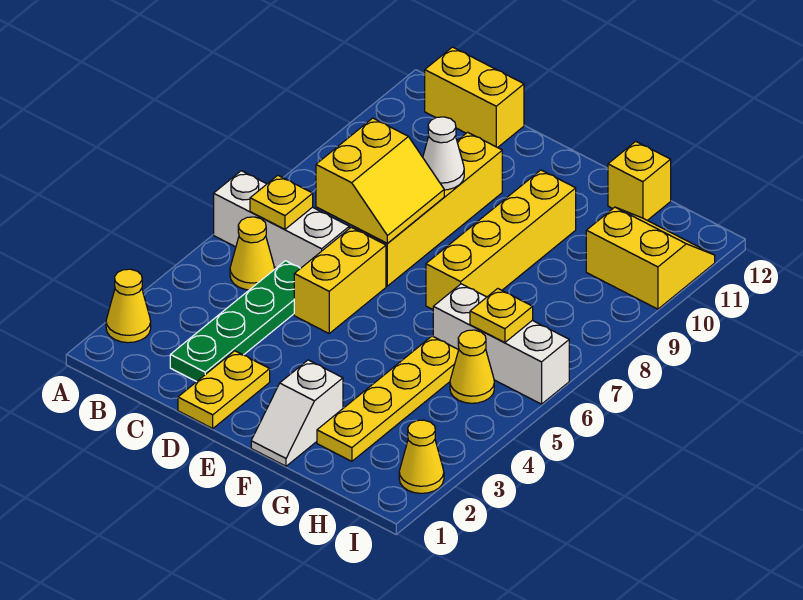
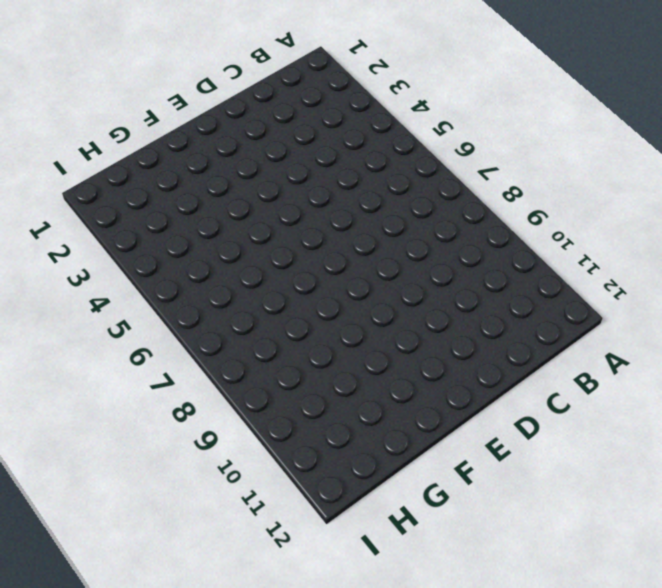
none -> yellow 1x1 cone [106,269,151,343]
none -> white 1x3 brick [214,171,349,268]
none -> yellow 1x1 cone [230,217,274,290]

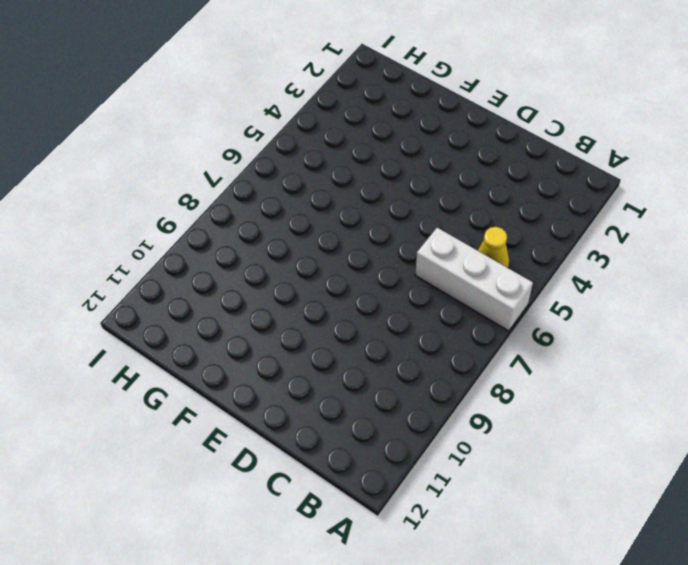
none -> yellow 1x1 cone [106,269,151,343]
none -> yellow 1x2 brick [425,47,524,148]
none -> green 1x4 plate [170,261,300,382]

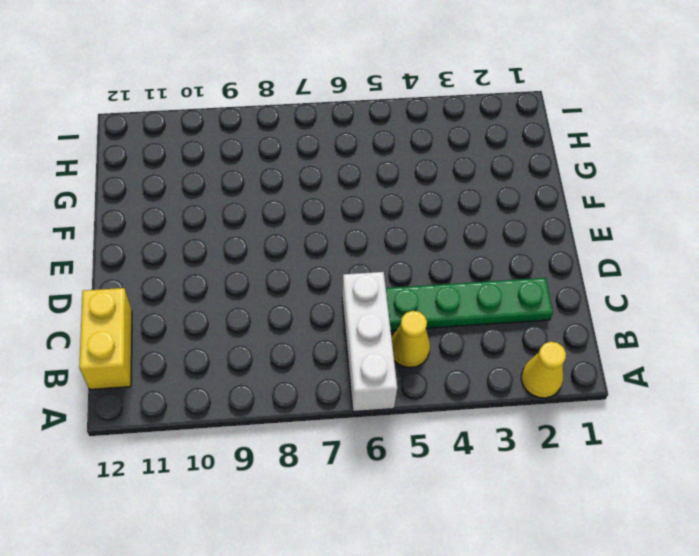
none -> yellow 1x2 plate [178,351,270,428]
none -> yellow 1x2 brick [294,227,386,333]
none -> yellow 1x4 brick [353,132,502,286]

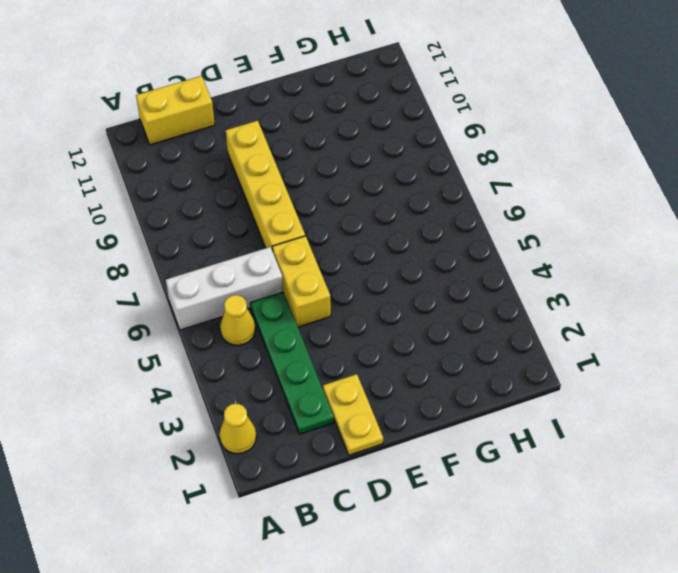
none -> white 1x2 slope [251,360,343,466]
none -> yellow 1x4 brick [426,170,576,310]
none -> yellow 1x4 plate [317,336,458,461]

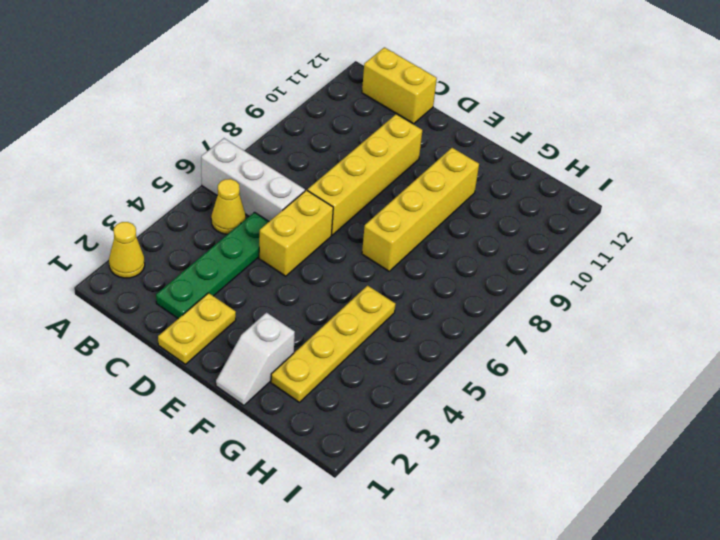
none -> white 1x3 brick [433,284,569,404]
none -> yellow 1x1 brick [608,141,671,220]
none -> yellow 1x1 cone [450,330,494,403]

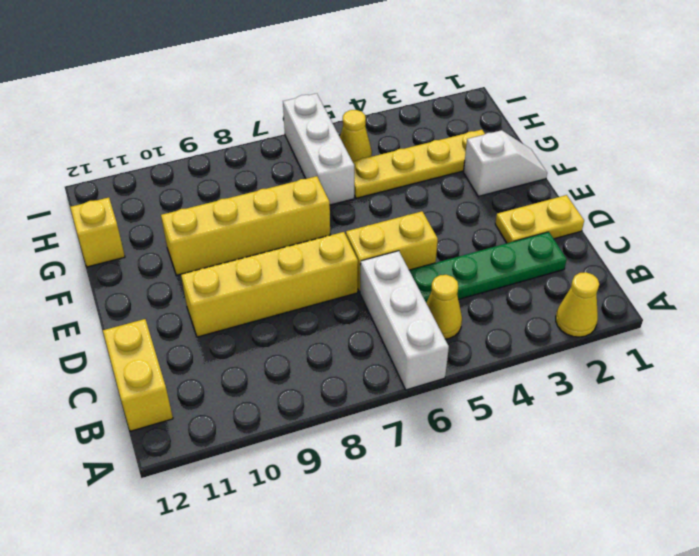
none -> yellow 2x2 slope [586,207,715,309]
none -> yellow 1x1 cone [399,420,444,493]
none -> yellow 1x1 plate [250,175,313,229]

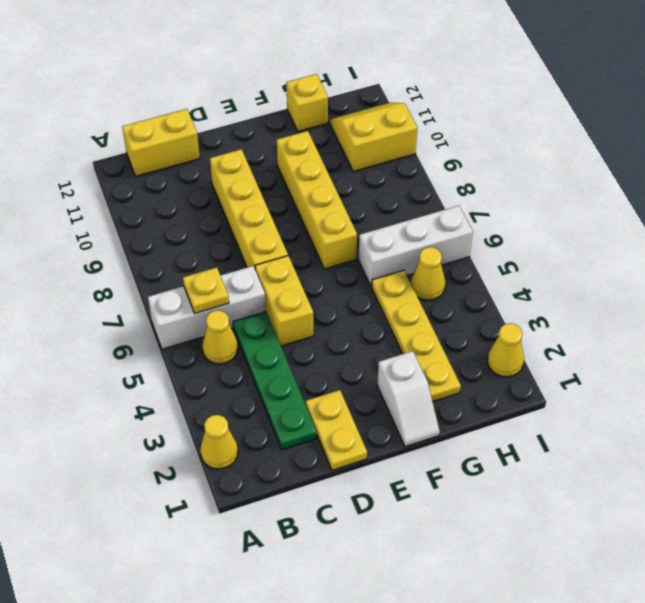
none -> yellow 2x2 slope [316,118,444,244]
none -> white 1x1 cone [423,117,464,190]
none -> yellow 1x1 plate [470,289,533,342]

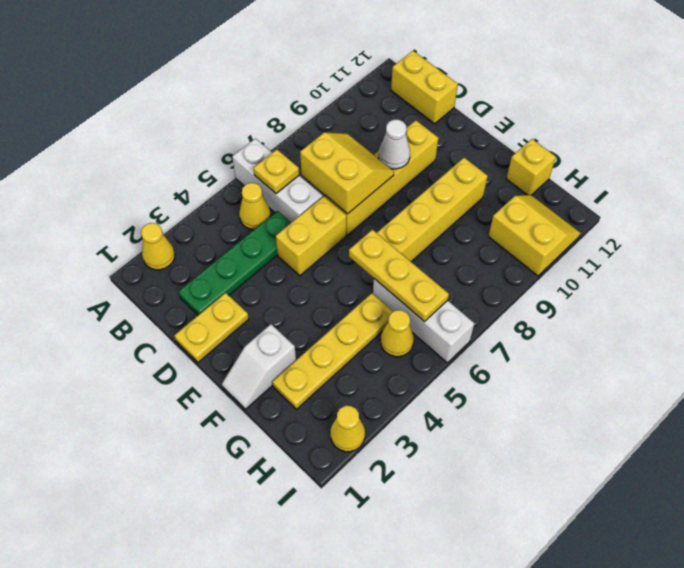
yellow 2x2 slope [300,132,394,214] -> yellow 2x2 slope turned to [316,118,444,244]
yellow 1x3 plate [349,230,449,321] -> yellow 1x1 plate [470,289,533,342]

